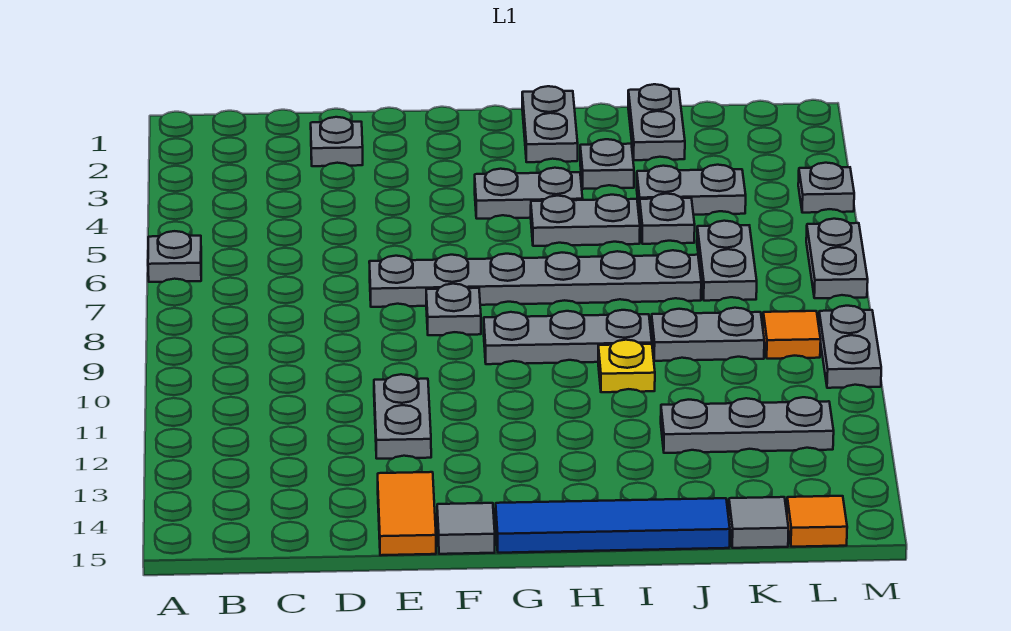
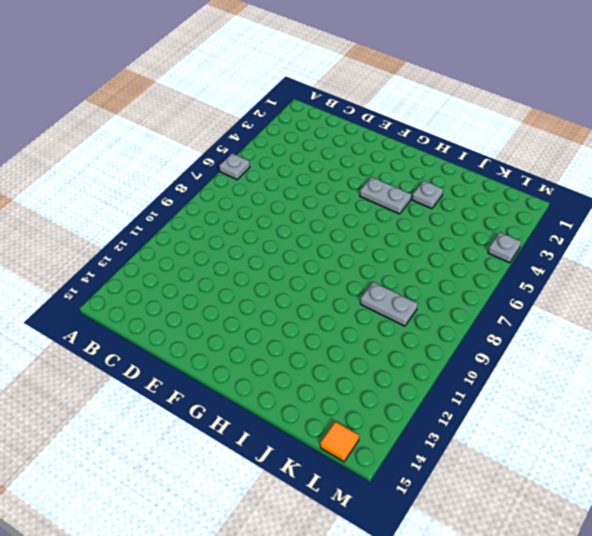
none -> grey 1x1 plate [311,117,363,166]
none -> grey 1x6 plate [369,250,701,307]
none -> grey 1x2 plate [374,374,431,459]

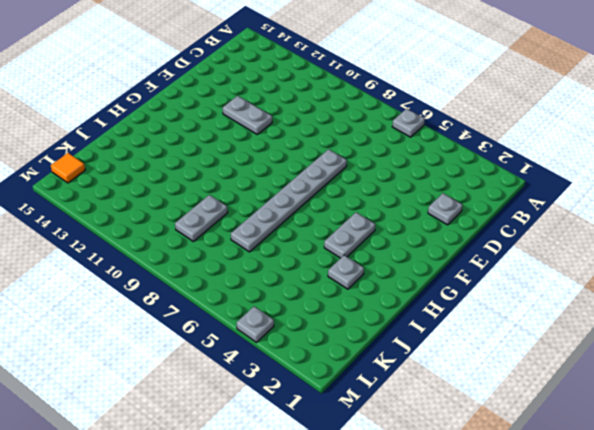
none -> orange 1x2 tile [378,472,436,555]
none -> grey 1x1 plate [426,284,481,335]
none -> grey 1x1 tile [437,503,495,554]

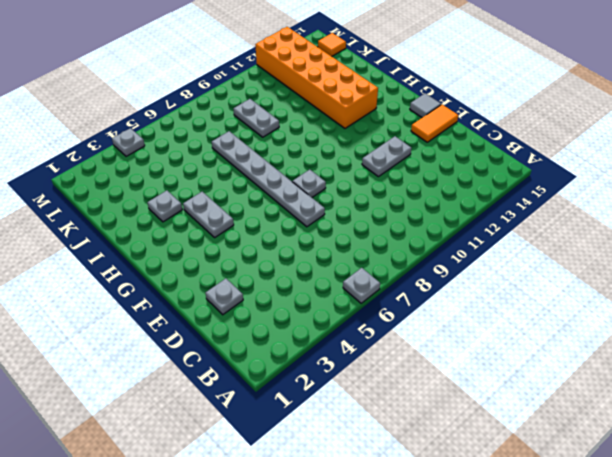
orange 2x6 brick [255,27,378,128] -> grey 1x3 plate [661,397,834,453]
none -> grey 1x3 plate [484,310,652,364]
none -> blue 1x4 tile [496,498,730,553]
none -> grey 1x2 plate [522,86,578,162]

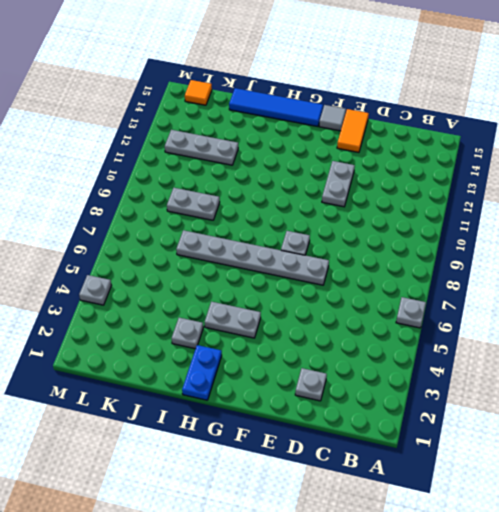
blue 1x2 plate [182,345,222,400] -> grey 1x2 plate [522,86,578,162]
none -> grey 1x3 plate [484,310,652,364]
none -> grey 1x2 plate [531,195,640,246]
none -> yellow 1x1 plate [598,340,655,392]

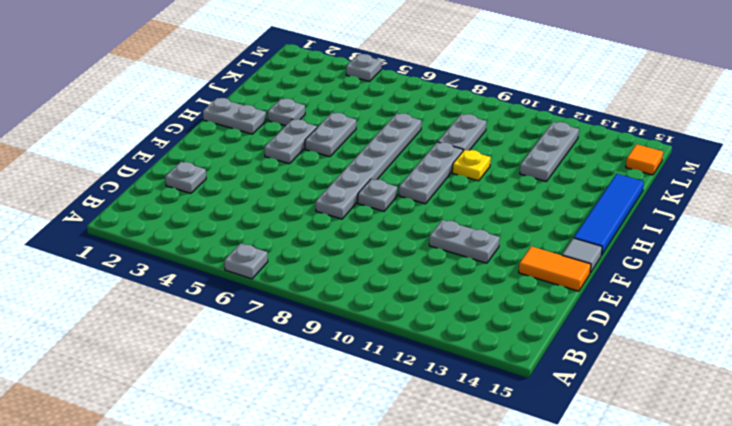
none -> grey 1x2 plate [628,84,685,160]
none -> grey 1x2 plate [637,165,746,215]
none -> grey 1x1 plate [640,194,695,244]

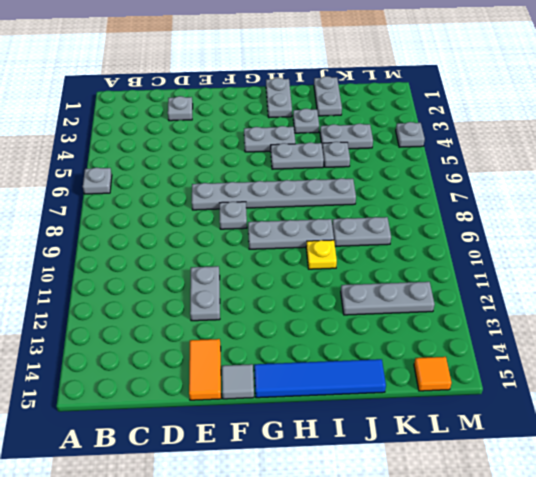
none -> grey 1x2 plate [697,221,757,301]
none -> grey 1x1 tile [729,497,789,548]
none -> orange 1x1 tile [763,311,821,359]

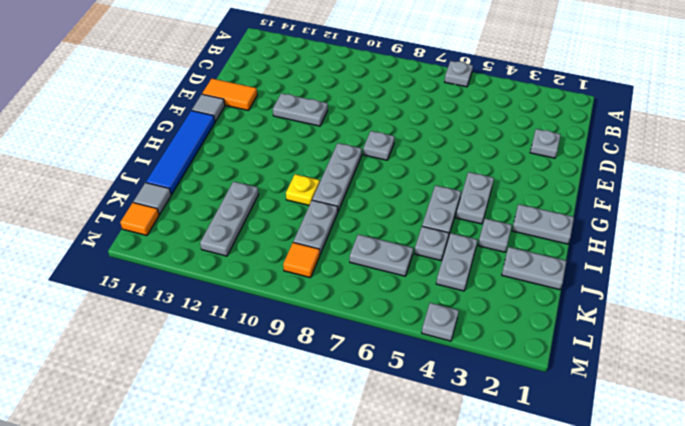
none -> grey 1x6 plate [369,250,701,307]
none -> grey 1x2 plate [806,219,868,298]
none -> grey 1x2 plate [819,306,881,388]

